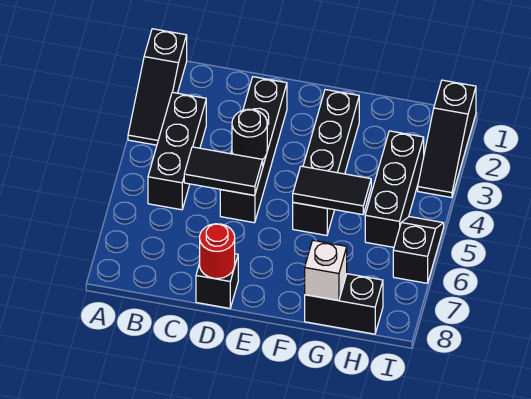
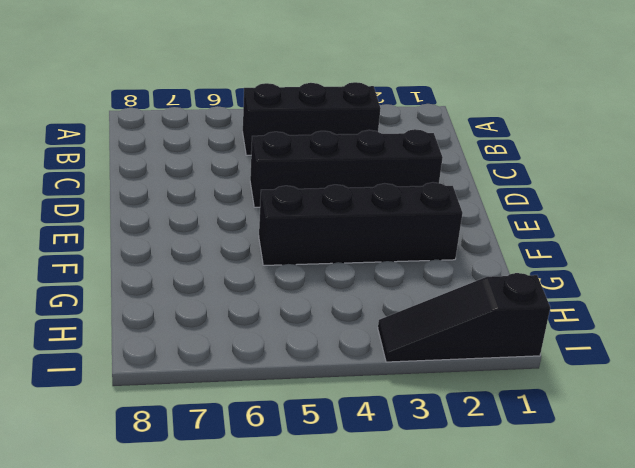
none -> black 1x3 slope [128,29,187,145]
none -> black 1x1 brick [196,254,238,308]
none -> black 1x2 brick [305,274,383,334]

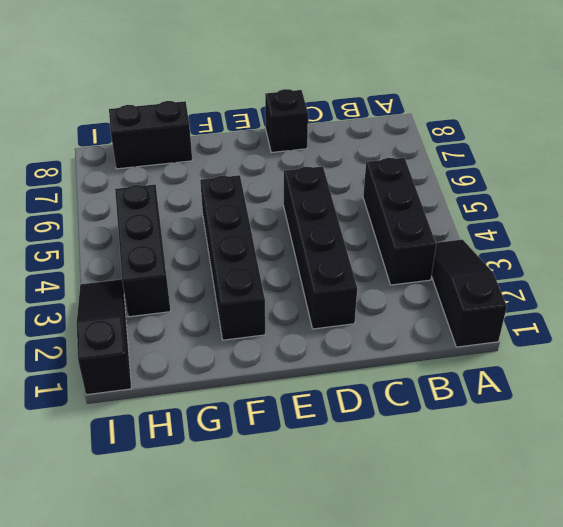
none -> black 1x2 slope [393,217,444,283]
none -> black 1x2 tile [184,147,263,195]
none -> black 1x1 round brick [232,109,267,159]

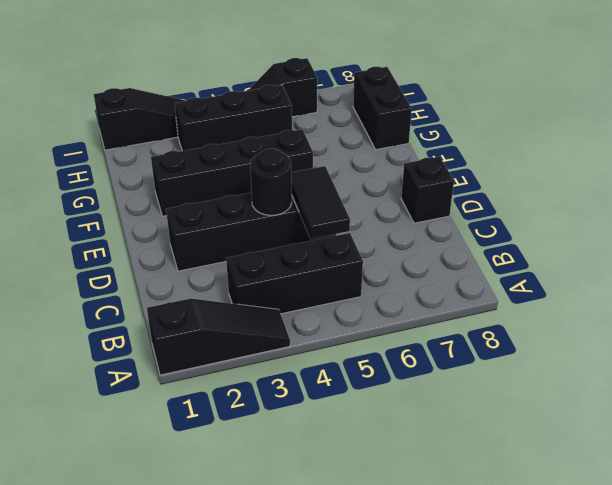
none -> red 1x1 round brick [200,224,235,279]
none -> black 1x2 tile [293,166,371,215]
none -> white 1x1 brick [305,240,347,301]

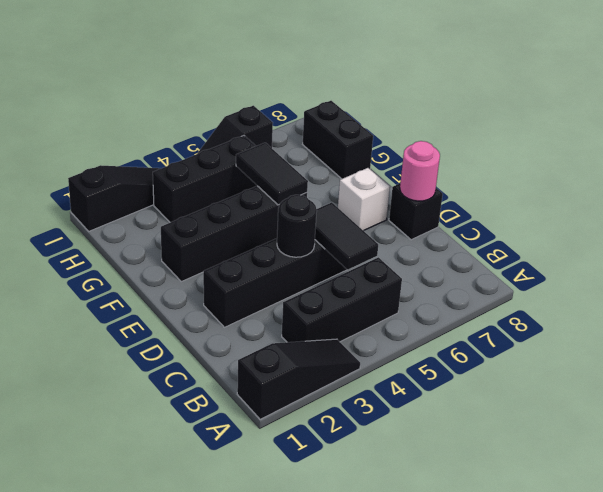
pink 1x1 round brick [400,141,440,201] -> red 1x1 round brick [200,224,235,279]
white 1x1 brick [338,168,390,231] -> white 1x1 brick moved to [305,240,347,301]

